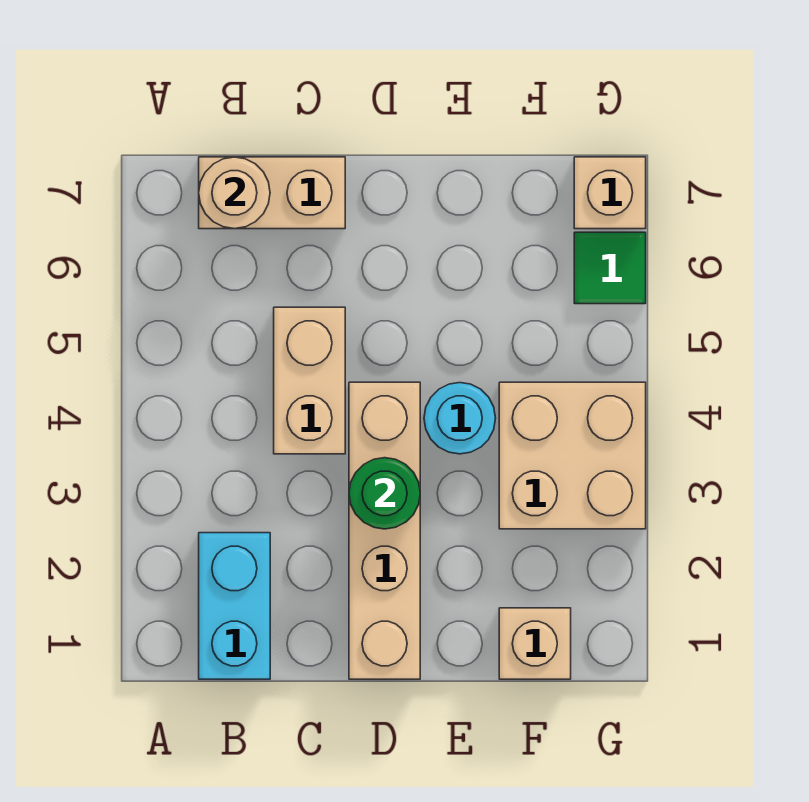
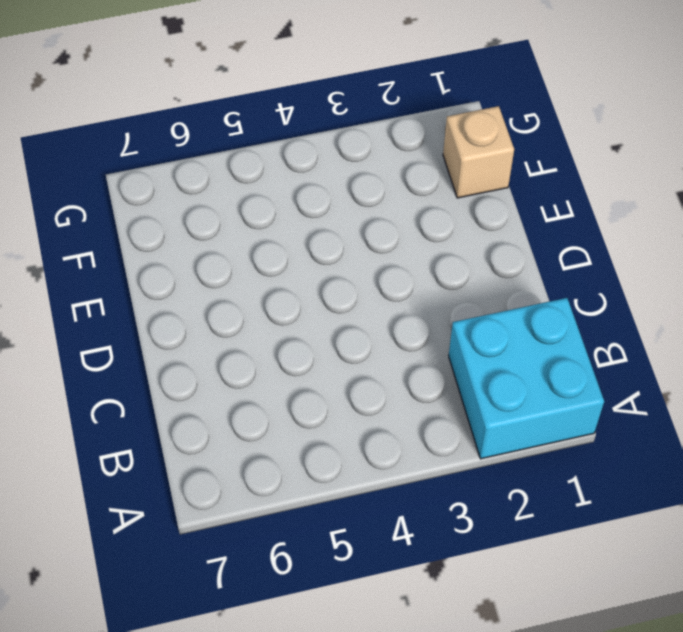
cyan 2x2 brick [449,298,604,459] -> cyan 1x2 brick [199,533,270,679]
none -> tan 1x2 brick [199,157,345,229]
none -> tan 1x2 brick [274,307,345,454]

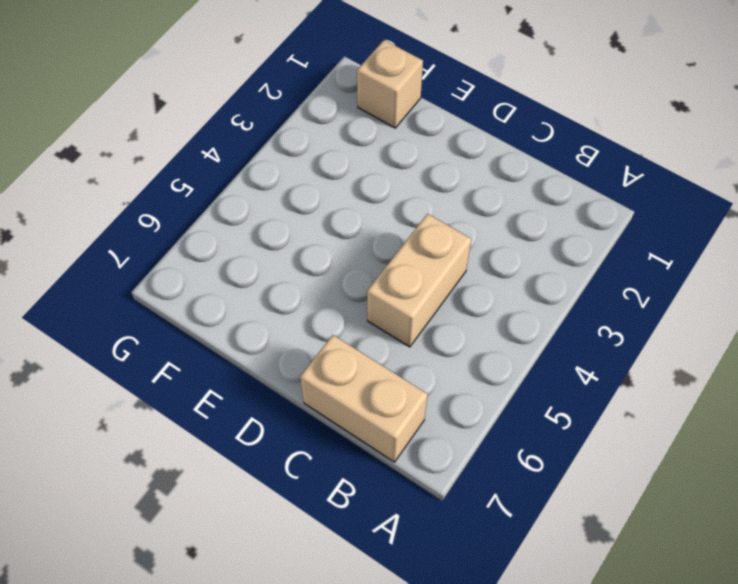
none -> cyan 1x2 brick [199,533,270,679]
none -> tan 1x4 brick [349,382,420,679]

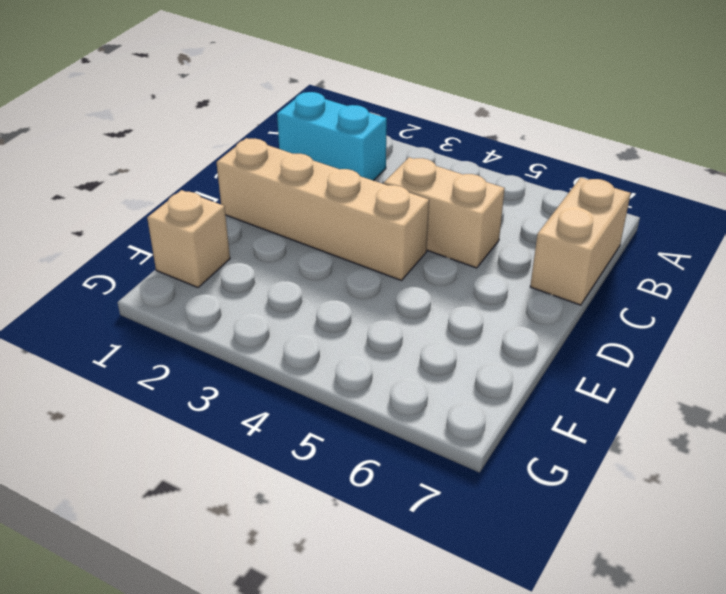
none -> cyan 1x1 round brick [424,383,496,454]
none -> tan 2x2 brick [499,382,646,529]

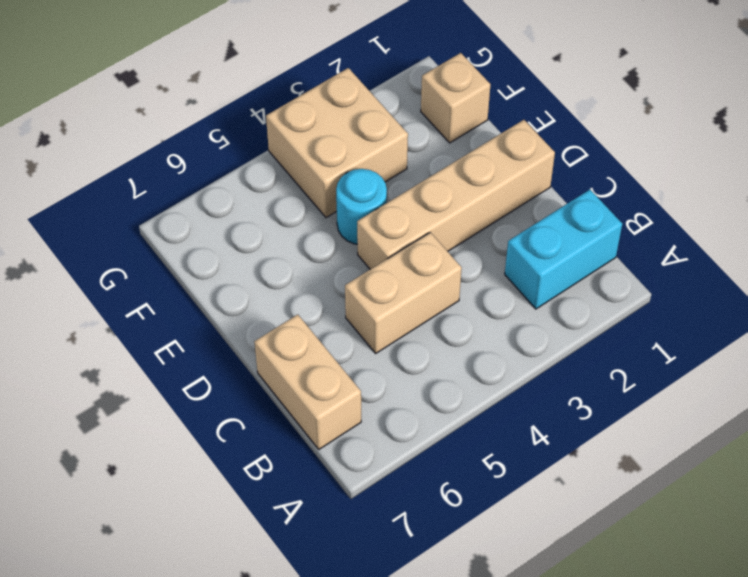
none -> green 1x1 tile [574,232,646,304]
none -> tan 1x1 brick [574,157,646,229]

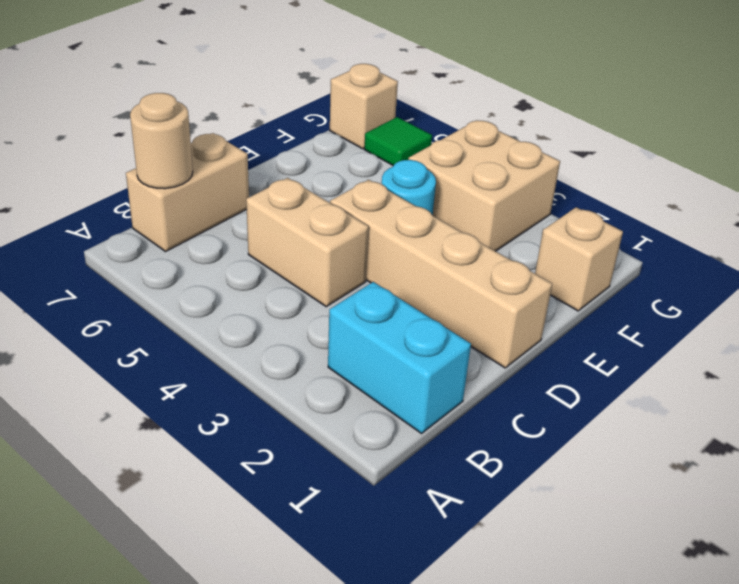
none -> green 1x1 round brick [349,458,420,529]

